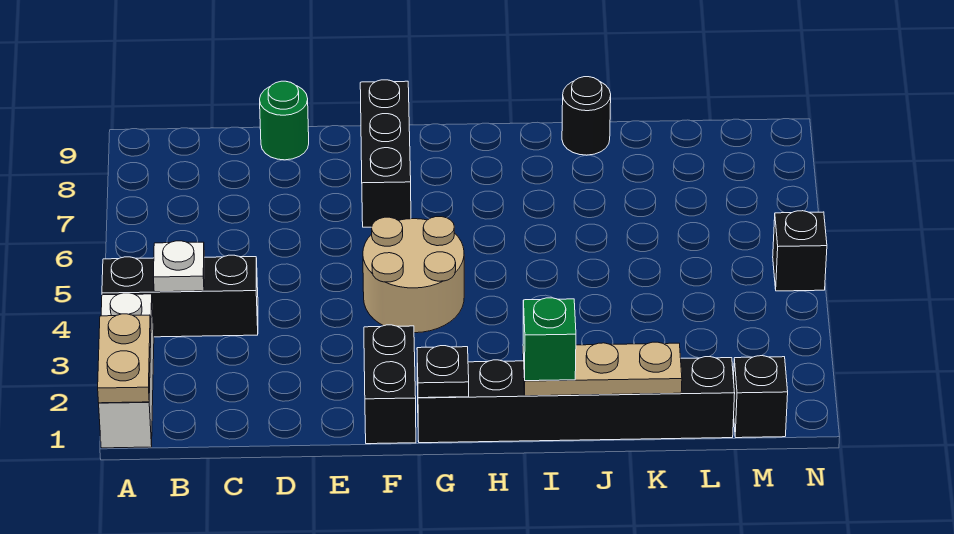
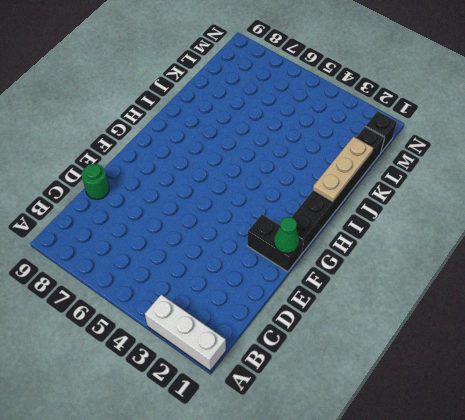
green 1x1 cone [274,217,299,253] -> none
none -> black 1x3 brick [102,255,258,337]
none -> tan 2x2 round brick [363,217,464,333]
none -> black 1x3 brick [360,80,411,227]

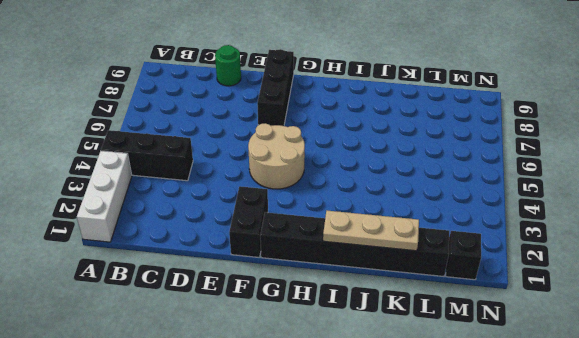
none -> black 1x1 round brick [562,77,611,155]
none -> black 1x1 brick [773,211,827,291]
none -> tan 1x2 plate [98,314,151,403]

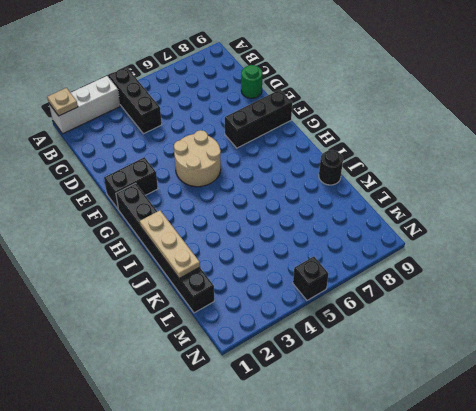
tan 1x1 plate [47,88,78,116] -> tan 1x2 plate [98,314,151,403]
none -> black 1x1 brick [734,356,788,438]
none -> white 1x1 plate [153,241,204,292]
none -> black 1x1 plate [417,346,469,398]

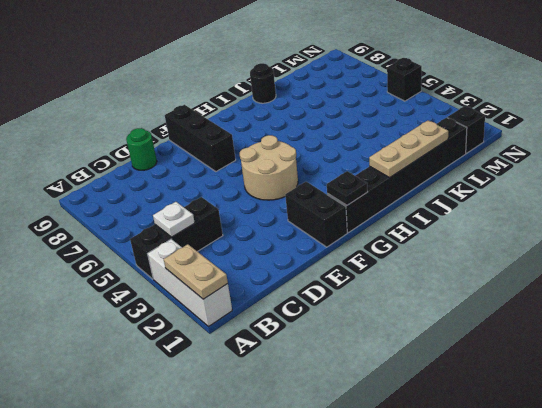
none -> green 1x1 brick [523,298,576,381]

